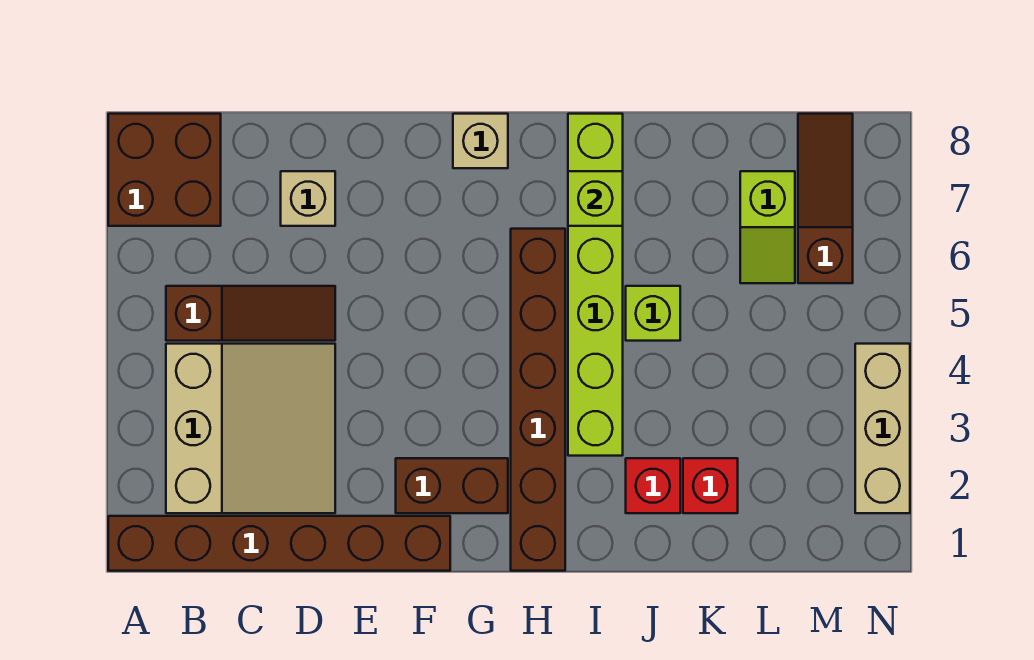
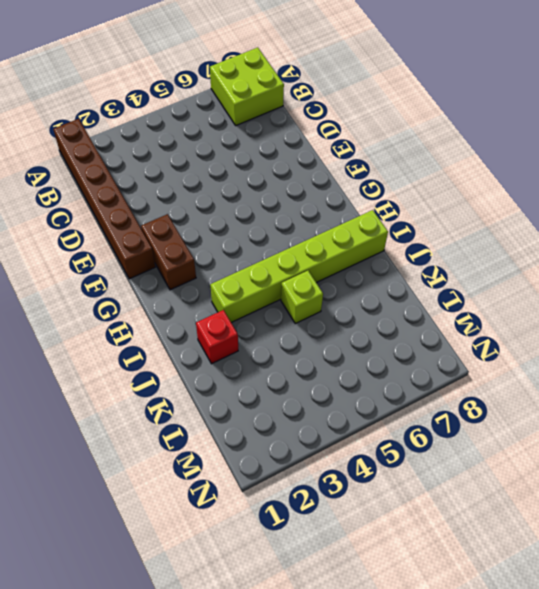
lime 2x2 brick [210,48,284,125] -> brown 2x2 brick [108,114,221,226]
none -> tan 3x3 slope [166,344,335,513]
none -> brown 1x3 slope [166,286,335,341]
none -> tan 1x1 brick [281,171,335,226]

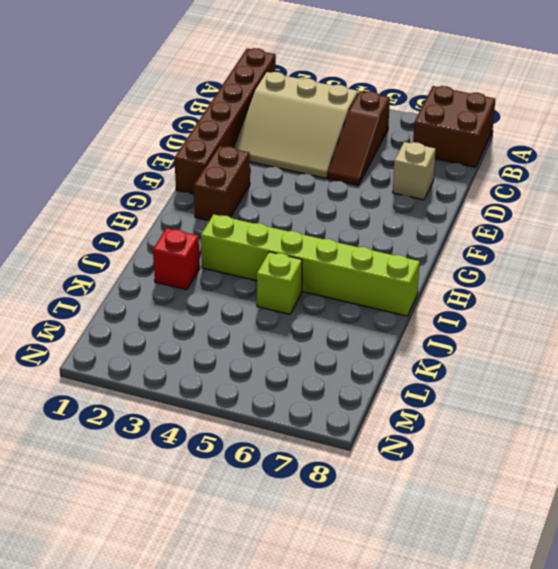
none -> tan 1x1 brick [453,114,508,168]
none -> brown 1x6 brick [511,229,565,571]
none -> red 1x1 brick [683,458,738,513]

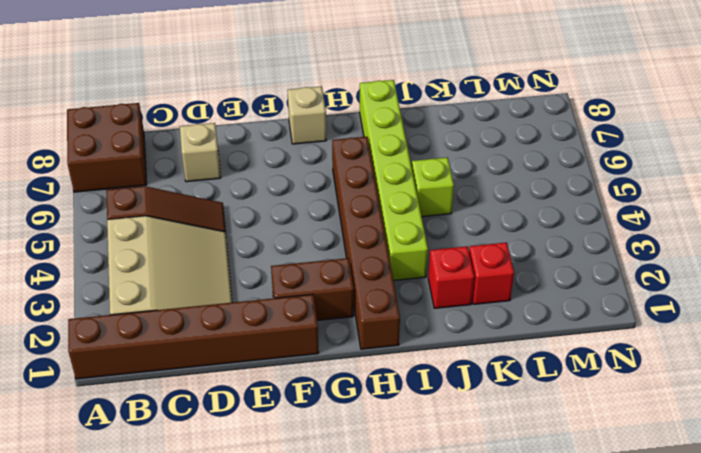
none -> lime 1x2 slope [740,171,795,283]
none -> brown 1x3 slope [798,114,853,283]
none -> tan 1x3 brick [855,344,910,513]

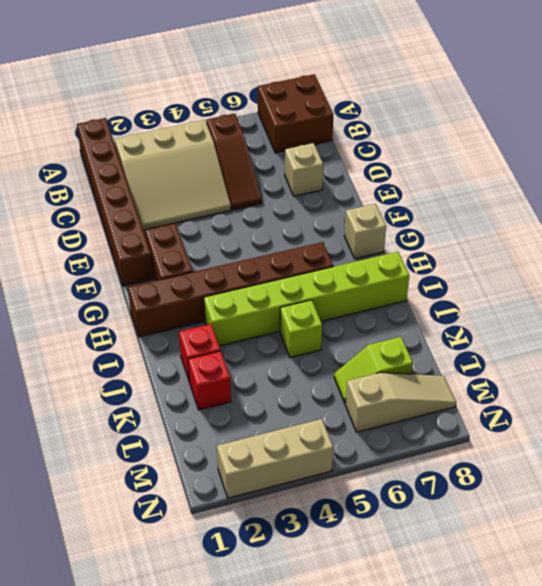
tan 1x3 slope [345,372,456,432] -> brown 1x3 slope [798,114,853,283]
none -> lime 1x1 brick [568,171,623,226]

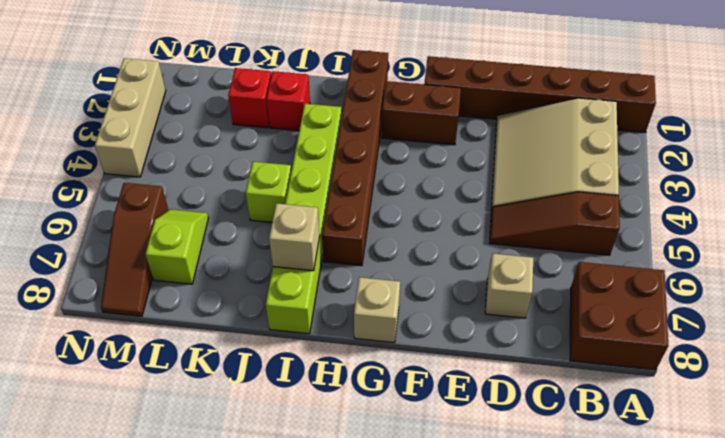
tan 1x1 brick [269,203,320,271] -> lime 1x1 brick [568,171,623,226]

